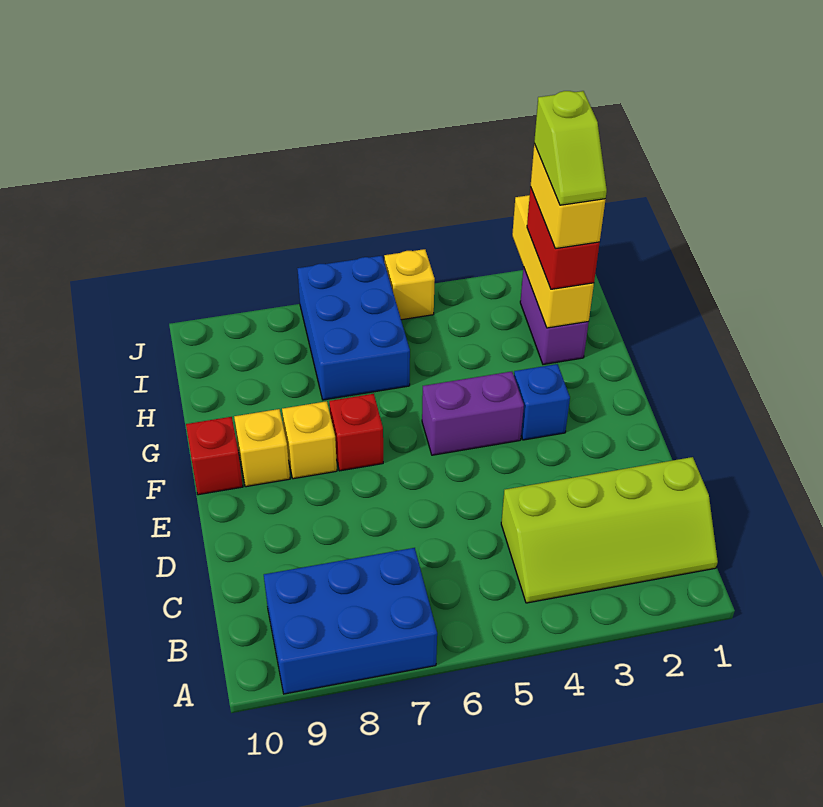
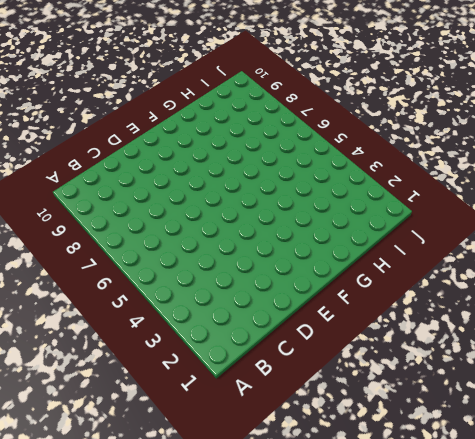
none -> blue 2x3 brick [264,548,437,694]
none -> lime 2x4 slope [501,457,718,603]
none -> blue 1x1 brick [514,364,570,440]

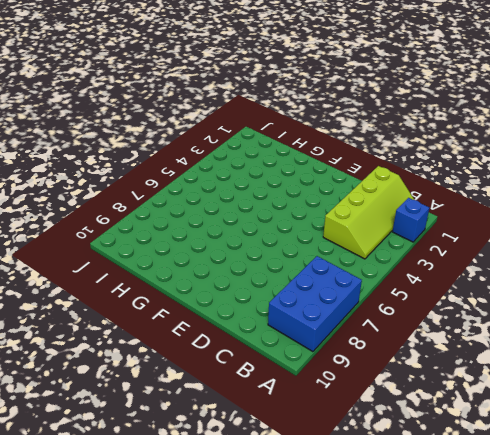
blue 1x1 brick [393,198,429,242] -> blue 1x1 brick moved to [514,364,570,440]
none -> purple 1x2 brick [422,372,524,455]
none -> red 1x1 brick [329,394,383,471]
none -> yellow 1x1 brick [282,401,337,479]

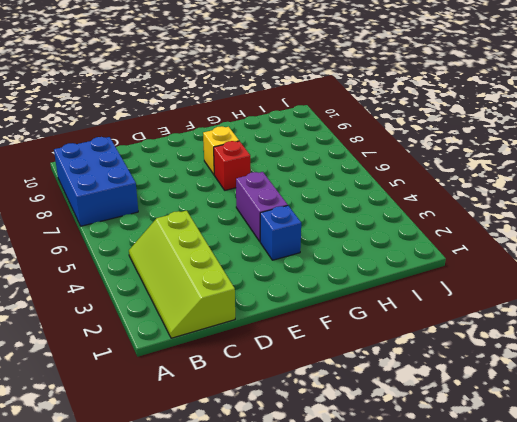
none -> yellow 1x1 brick [234,409,290,487]
none -> red 1x1 brick [186,417,243,495]
none -> purple 1x2 brick [520,267,589,364]

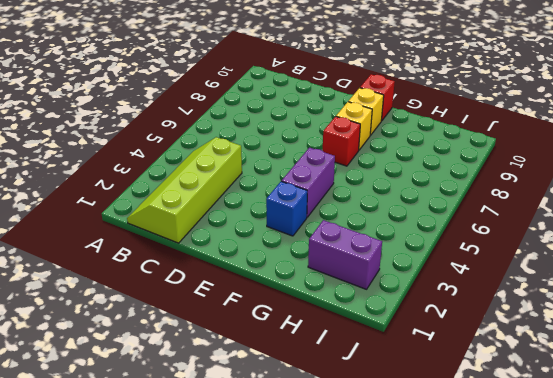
none -> blue 2x3 brick [264,548,437,694]
none -> blue 2x3 brick [297,256,410,400]
none -> yellow 1x1 brick [384,249,435,320]

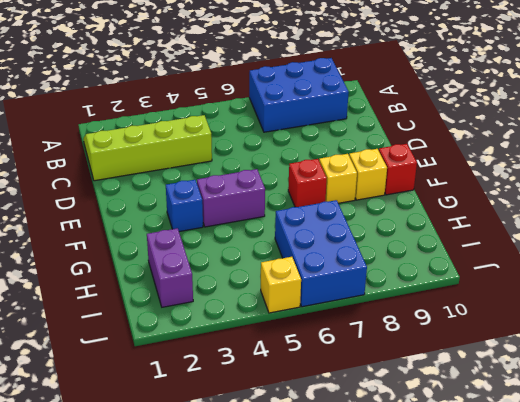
none -> yellow 1x3 brick [512,195,594,328]
none -> red 1x2 brick [527,187,600,289]
none -> yellow 1x2 brick [531,144,606,249]

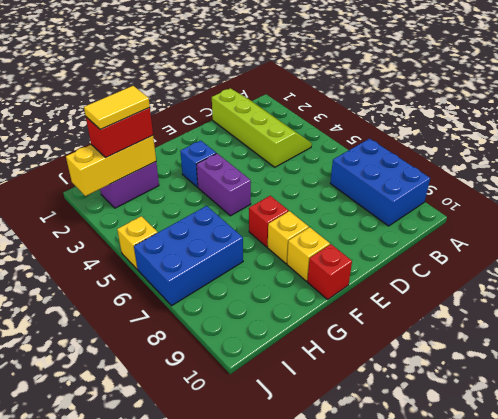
yellow 1x2 tile [84,86,150,130] -> yellow 1x2 brick [531,144,606,249]
none -> lime 1x2 slope [534,91,607,205]

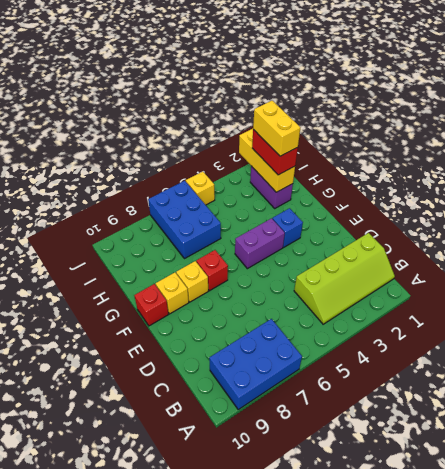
none -> lime 1x2 slope [534,91,607,205]

